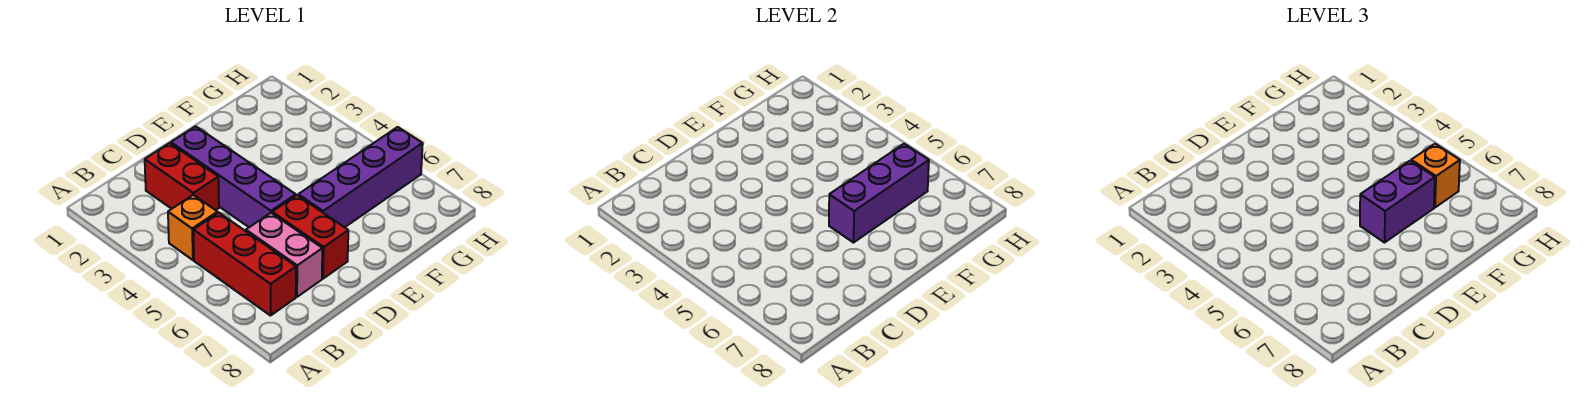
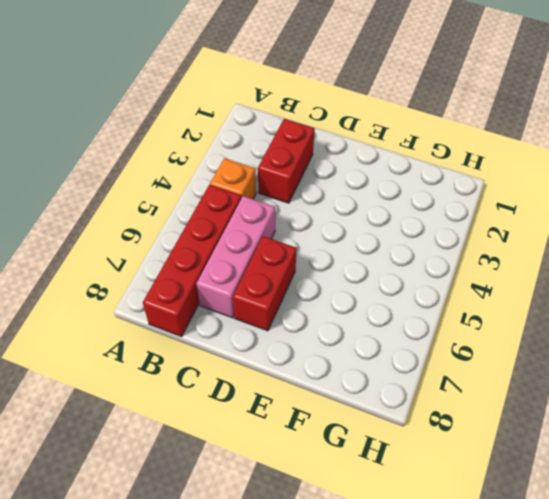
red 1x4 brick [143,185,241,337] -> red 1x3 brick [193,213,296,316]
pink 1x3 brick [196,196,275,318] -> pink 1x2 brick [246,213,322,297]
none -> purple 1x4 brick [171,126,296,227]
none -> purple 1x4 brick [298,127,423,227]

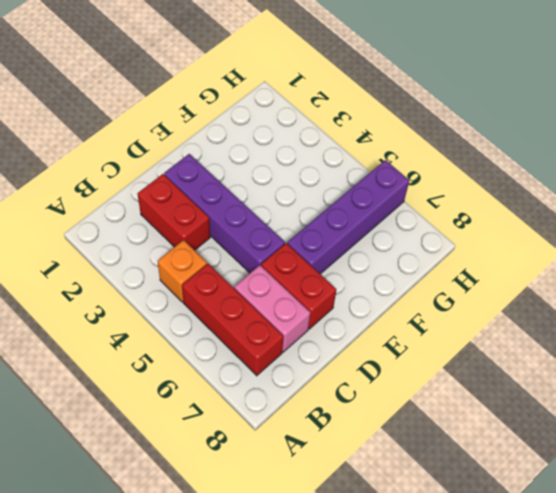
none -> purple 1x3 brick [829,144,929,243]
none -> purple 1x2 brick [1360,161,1435,243]

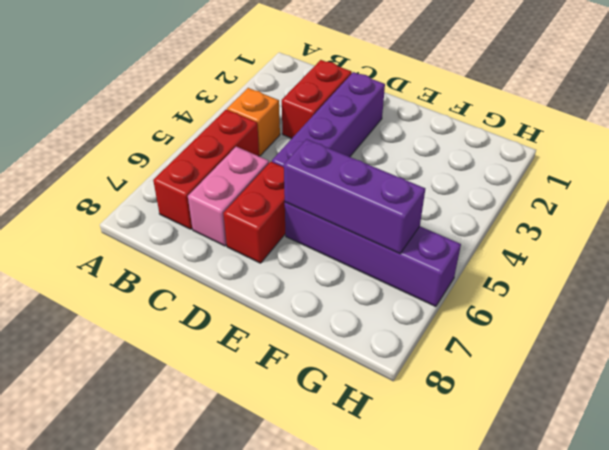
none -> purple 1x2 brick [1360,161,1435,243]
none -> orange 1x1 brick [1411,144,1460,207]

